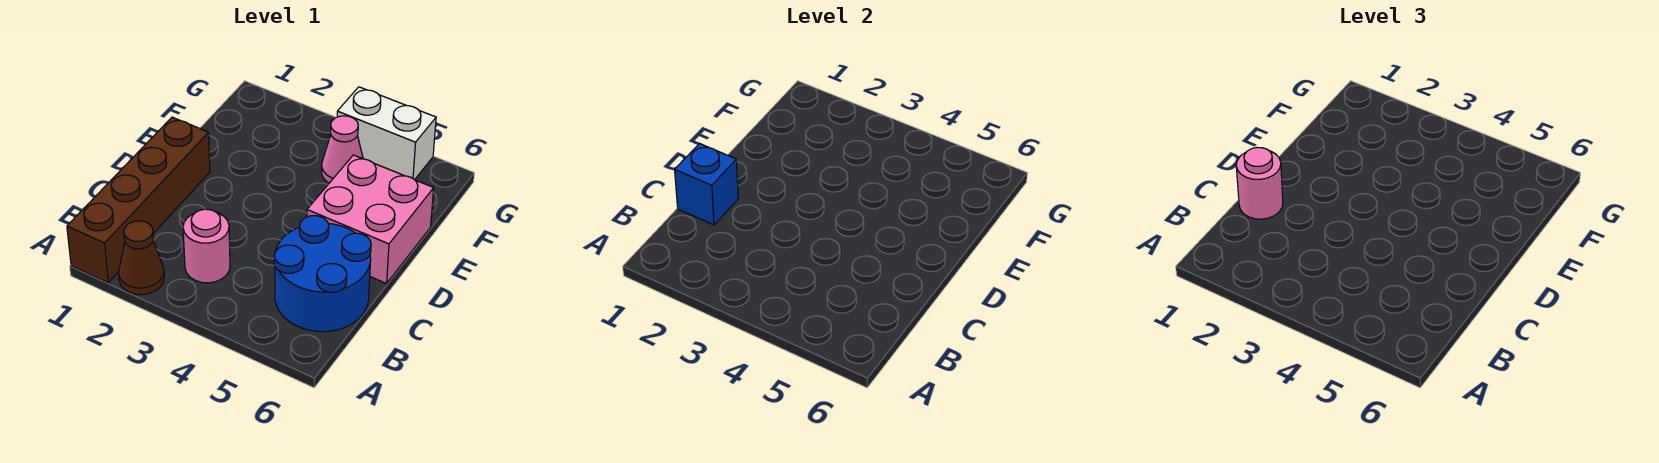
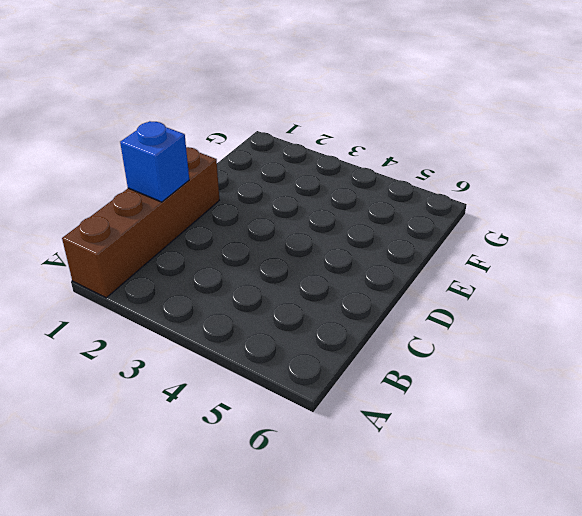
none -> brown 1x1 cone [119,221,164,295]
none -> pink 1x1 round brick [183,209,230,283]

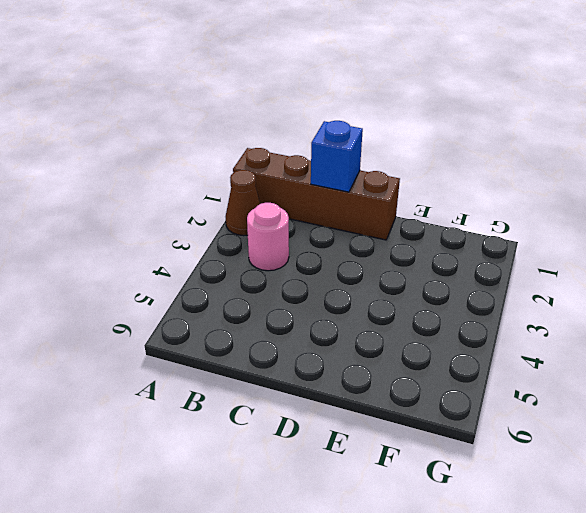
none -> blue 2x2 round brick [274,216,371,332]
none -> pink 2x2 brick [307,155,434,284]

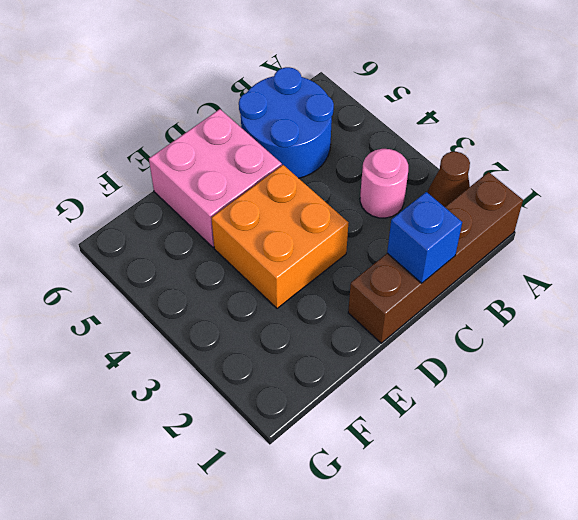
orange 2x2 brick [212,165,348,308] -> none
none -> pink 1x1 cone [322,116,363,183]
none -> white 1x2 brick [337,87,436,180]

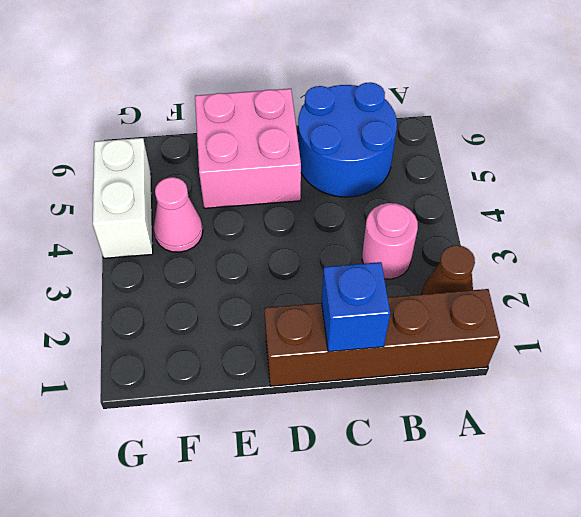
none -> pink 1x1 round brick [1236,148,1283,219]

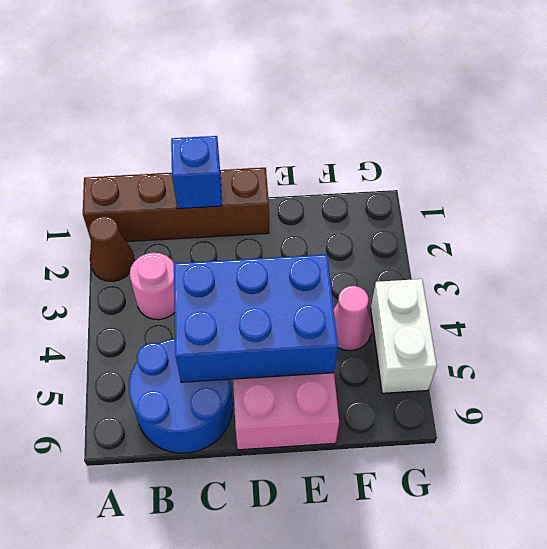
blue 2x3 brick [174,254,338,382] -> none
none -> pink 1x1 round brick [1236,148,1283,219]

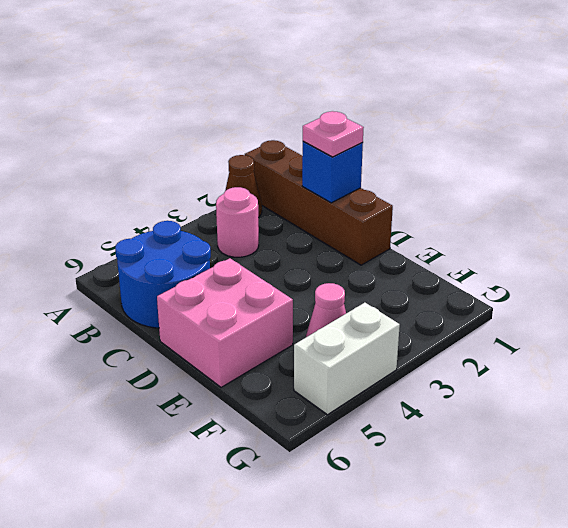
pink 1x1 plate [303,111,364,157] -> pink 1x1 round brick [1236,148,1283,219]

